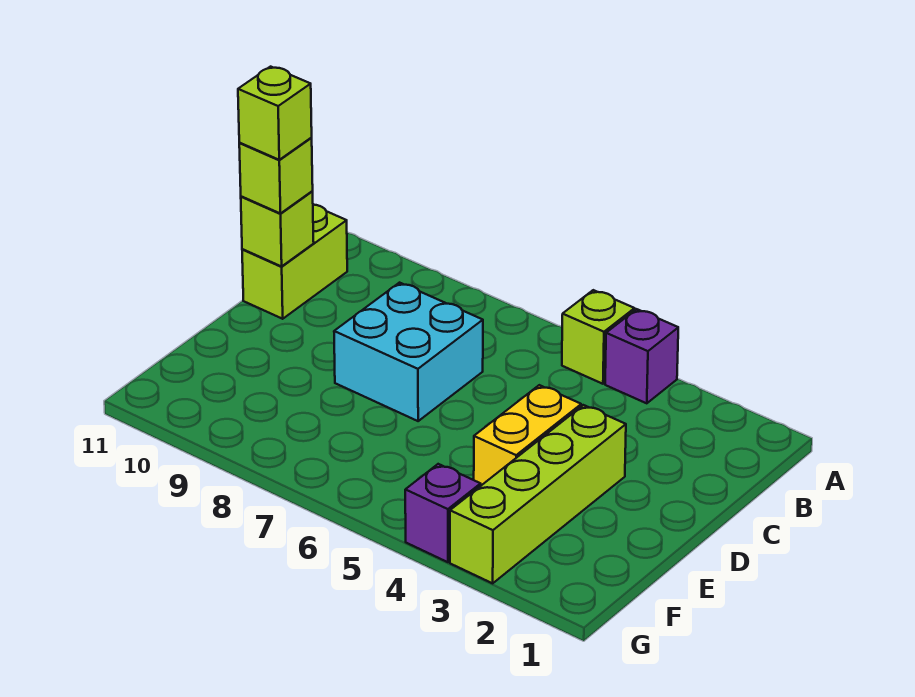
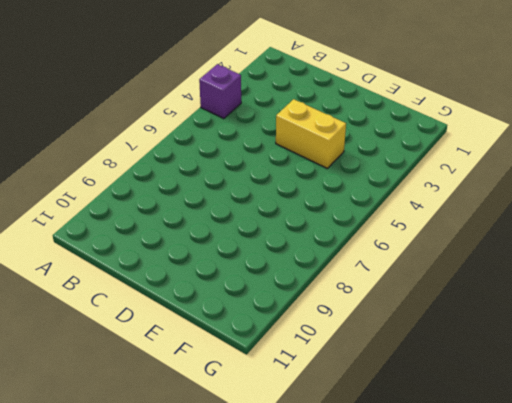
none -> lime 1x1 brick [562,290,635,384]
none -> lime 1x2 brick [242,205,347,319]

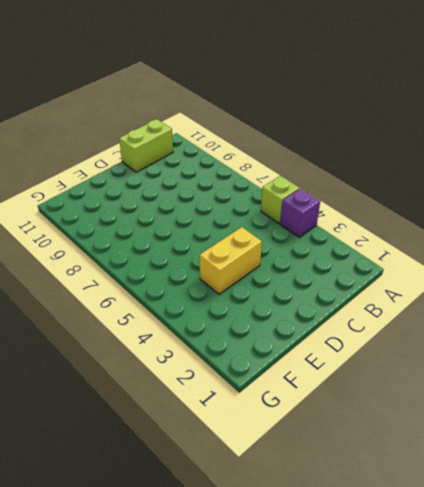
none -> cyan 2x2 brick [334,283,483,421]
none -> lime 1x4 brick [450,405,626,583]

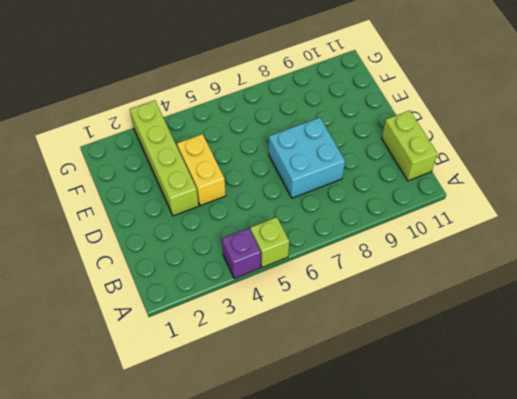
none -> purple 1x1 brick [405,464,481,562]
none -> lime 1x1 brick [241,192,314,266]

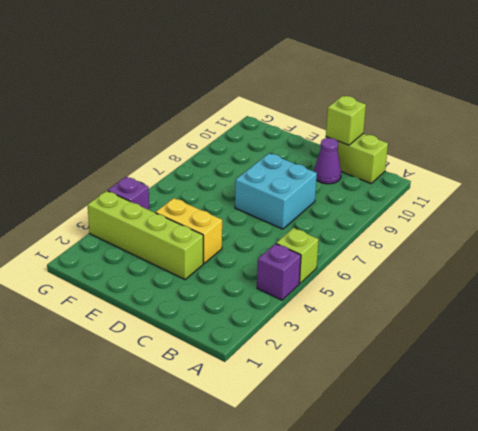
purple 1x1 cone [314,138,341,184] -> none
none -> lime 1x1 brick [239,138,313,214]
none -> lime 1x1 brick [238,67,312,160]

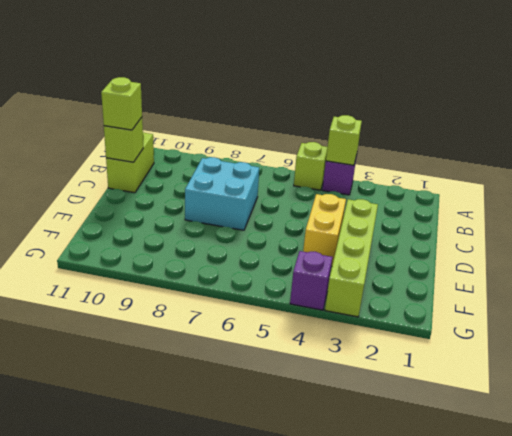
lime 1x1 brick [326,115,362,165] -> lime 1x1 brick moved to [238,67,312,160]

